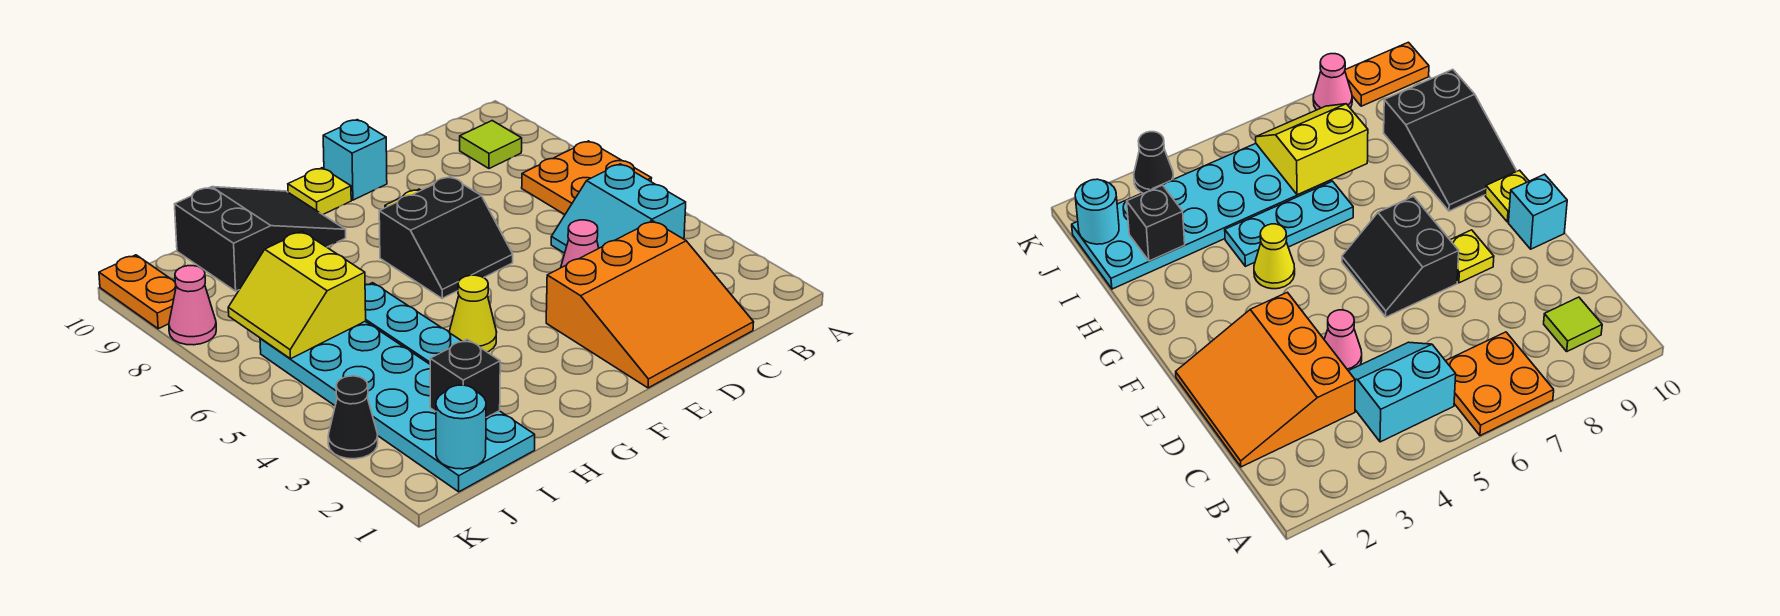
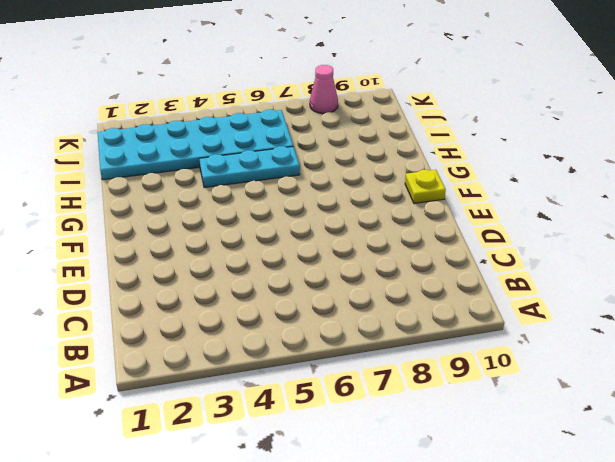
none -> orange 2x2 plate [522,141,651,214]
none -> cyan 2x2 slope [551,164,686,253]
none -> lime 1x1 tile [460,121,522,168]

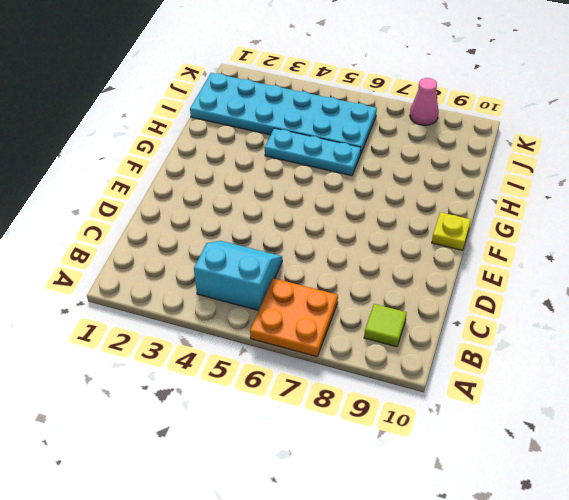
none -> orange 3x3 slope [546,221,754,388]
none -> pink 1x1 cone [561,220,599,268]
none -> black 2x2 slope [379,177,513,298]

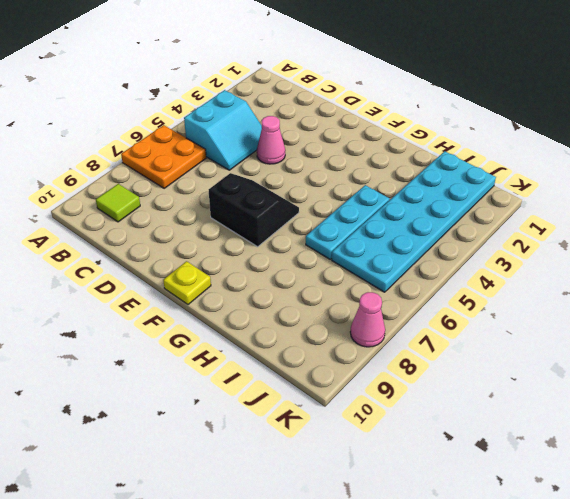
none -> orange 3x3 slope [546,221,754,388]
none -> yellow 1x1 plate [1450,230,1494,283]
none -> cyan 1x1 brick [323,120,387,200]

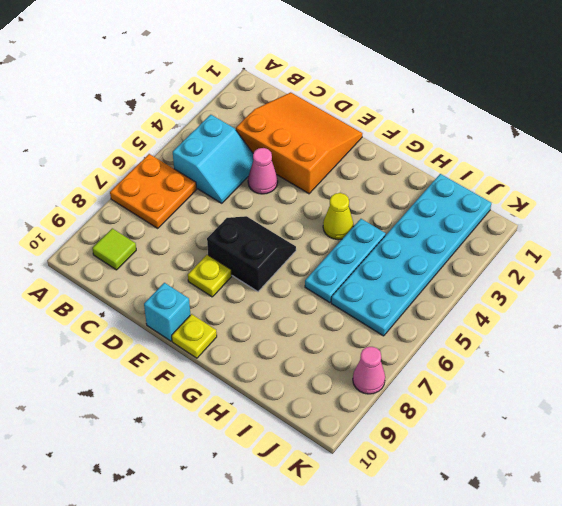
none -> black 2x3 slope [175,187,346,291]
none -> black 1x1 cone [328,376,378,459]
none -> orange 1x2 plate [99,255,176,329]

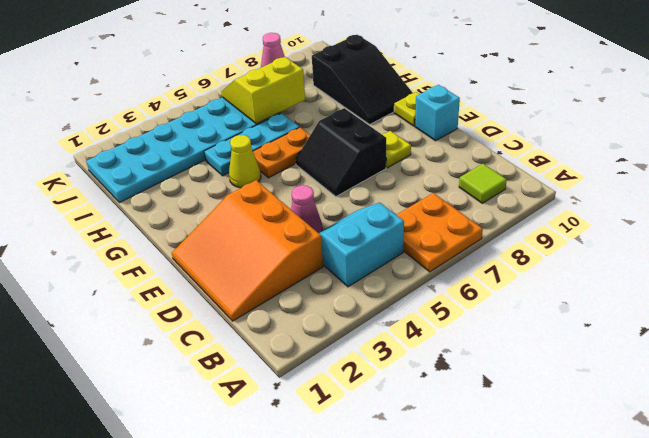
orange 1x2 plate [253,127,310,178] -> orange 1x2 plate moved to [99,255,176,329]
none -> black 1x1 cone [328,376,378,459]
none -> black 1x1 brick [430,339,500,418]
none -> cyan 1x1 round brick [436,385,486,469]

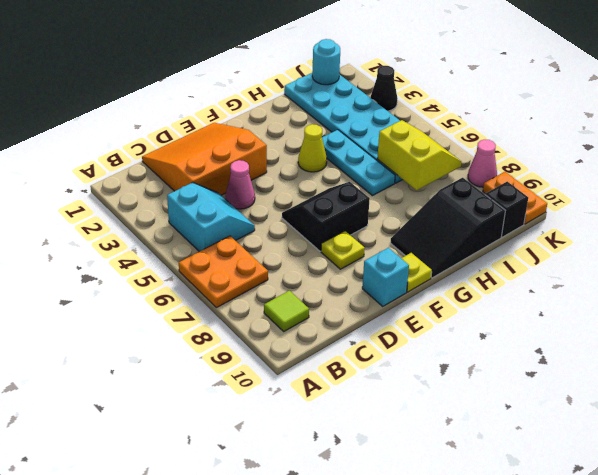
black 1x1 brick [485,182,528,237] -> black 1x1 brick moved to [430,339,500,418]

